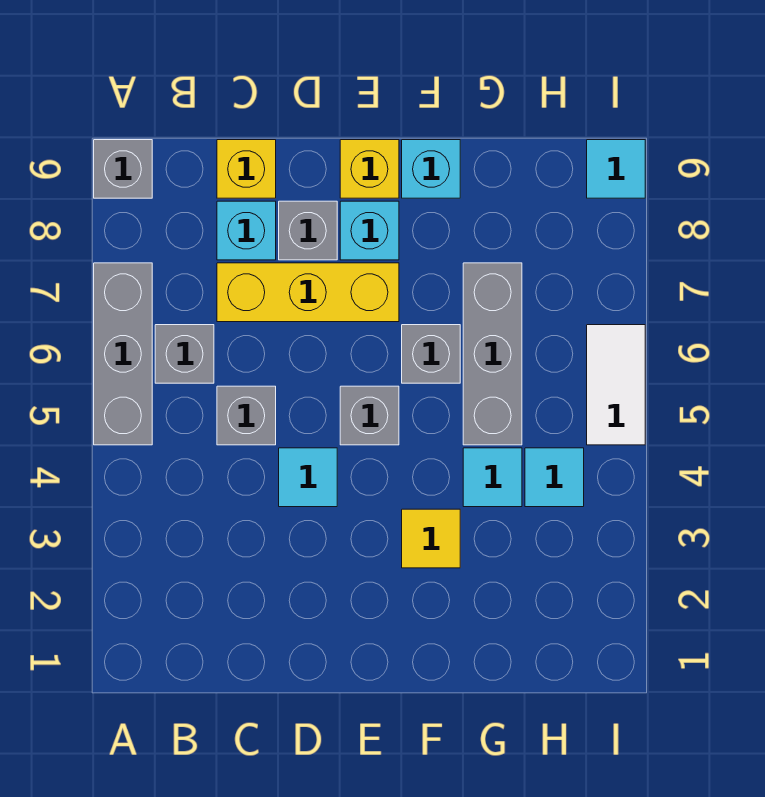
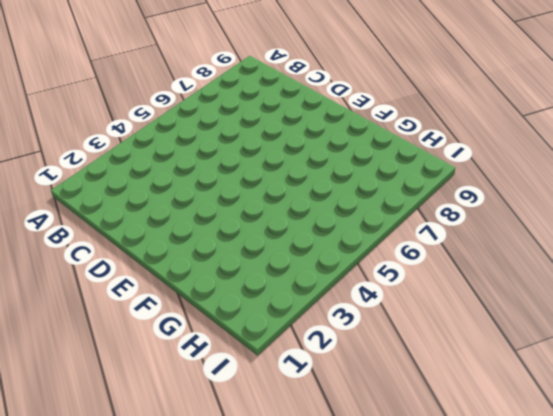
none -> grey 1x3 brick [94,263,152,445]
none -> grey 1x1 brick [94,140,152,198]
none -> grey 1x1 brick [155,325,214,383]

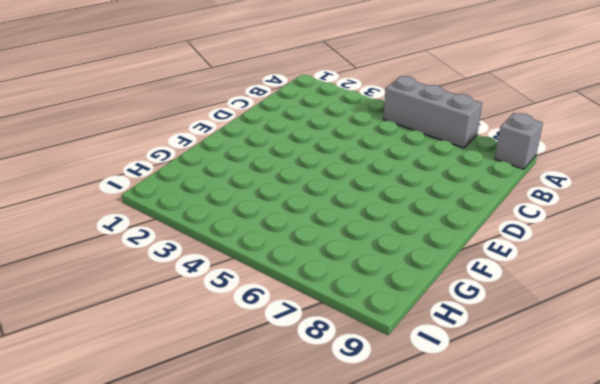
none -> grey 1x1 brick [155,325,214,383]
none -> grey 1x1 brick [217,386,276,445]
none -> yellow 1x3 brick [217,263,399,322]

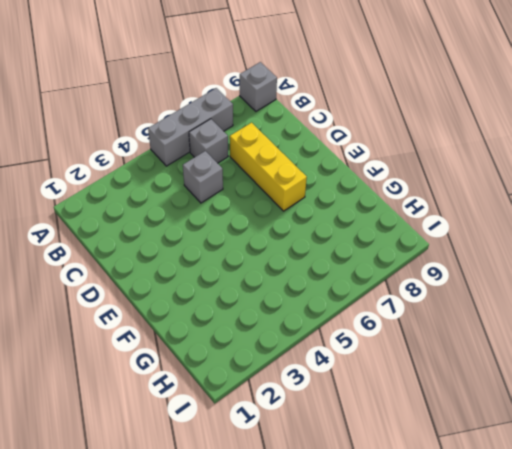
none -> cyan 1x1 brick [217,201,276,260]
none -> yellow 1x1 brick [217,140,276,198]
none -> cyan 1x1 tile [279,448,337,507]

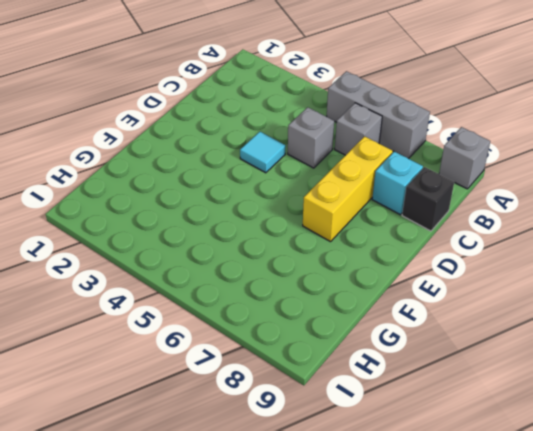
black 1x1 brick [402,167,454,231] -> yellow 1x1 brick [217,140,276,198]
none -> grey 1x1 brick [279,201,337,260]
none -> grey 1x1 brick [340,386,399,445]
none -> cyan 1x1 brick [340,201,399,260]

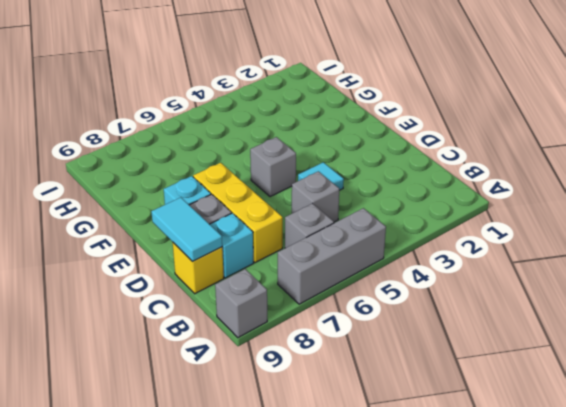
cyan 1x2 tile [151,198,222,262] -> none
none -> yellow 1x1 brick [340,140,399,198]
none -> yellow 1x1 tile [402,509,460,568]
none -> grey 1x1 brick [402,325,460,383]

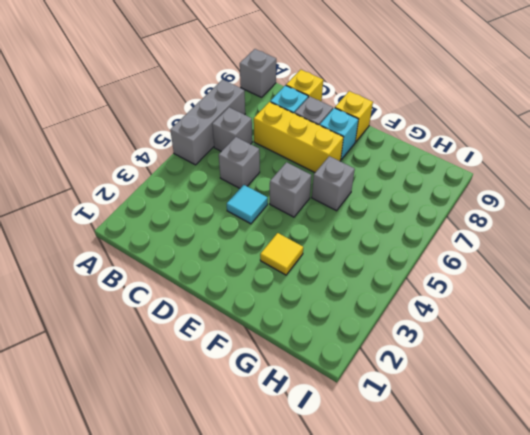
none -> cyan 1x1 brick [402,140,460,198]
none -> cyan 1x1 tile [463,448,522,507]
none -> grey 1x3 brick [463,263,522,445]

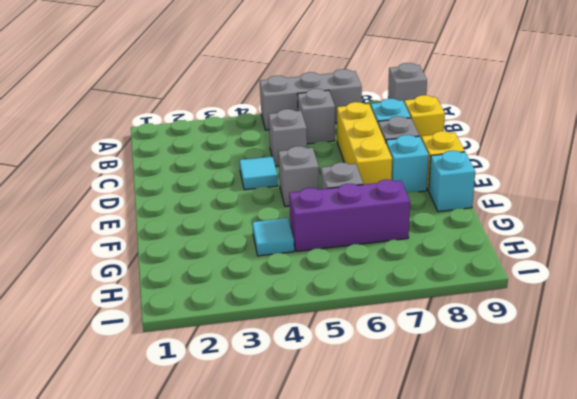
purple 1x3 brick [289,179,410,251] -> grey 1x3 brick [463,263,522,445]
none -> yellow 1x1 tile [402,509,460,568]
none -> cyan 1x1 tile [525,448,584,507]
none -> white 1x2 tile [587,325,645,445]

